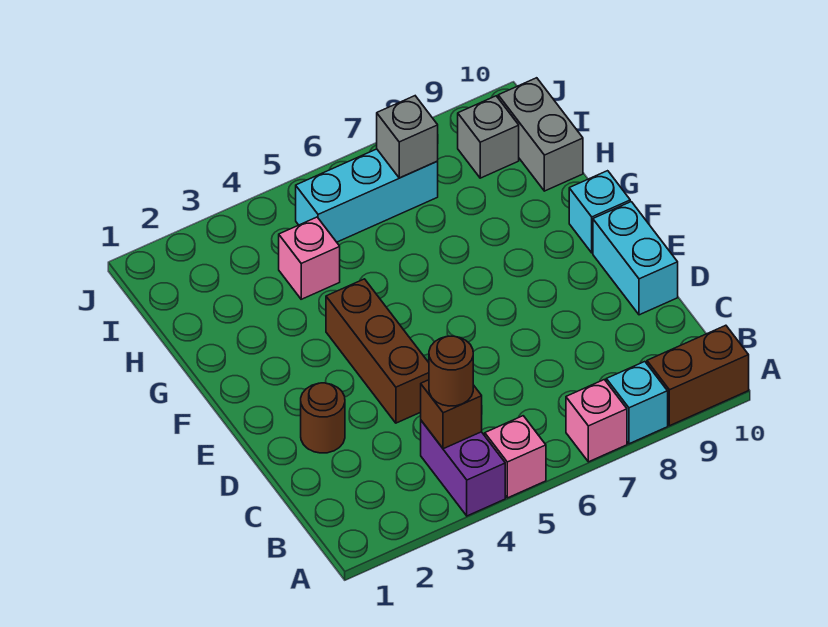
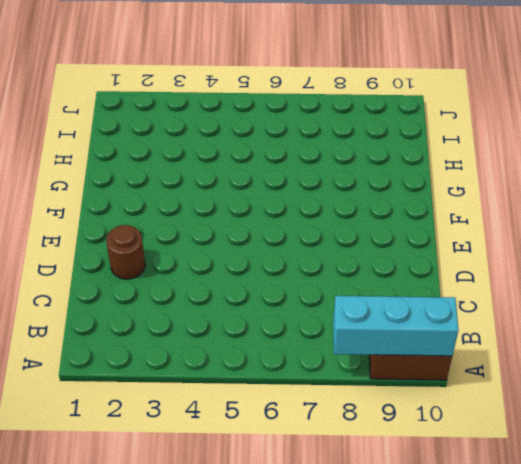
cyan 1x3 brick [333,296,459,356] -> cyan 1x3 brick moved to [296,149,438,242]
none -> purple 1x2 brick [421,421,505,516]
none -> pink 1x1 brick [485,416,546,498]
none -> pink 1x1 brick [566,380,627,462]

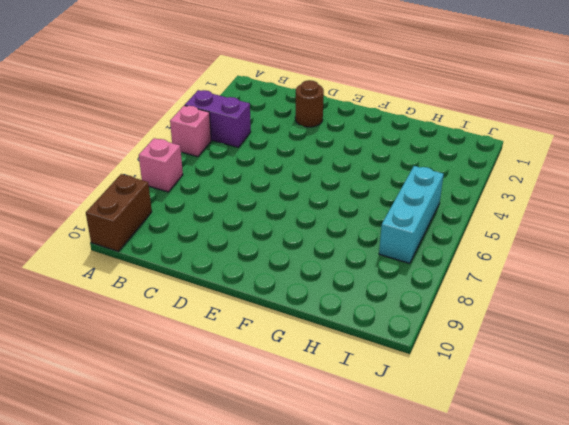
none -> cyan 1x1 brick [606,362,668,444]
none -> brown 1x3 brick [326,279,429,423]
none -> cyan 1x2 brick [593,202,678,315]

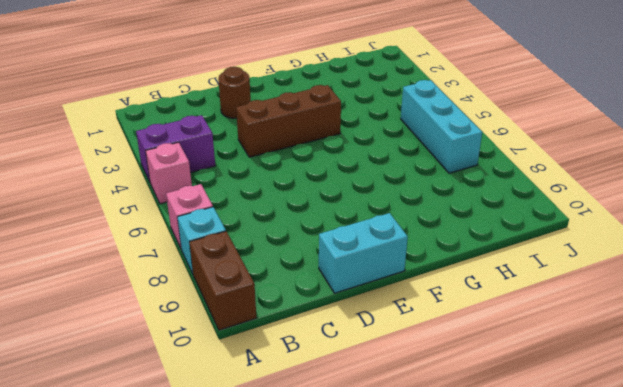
none -> cyan 1x1 brick [569,171,630,253]
none -> pink 1x1 brick [279,217,340,299]
none -> grey 1x2 brick [498,78,583,191]

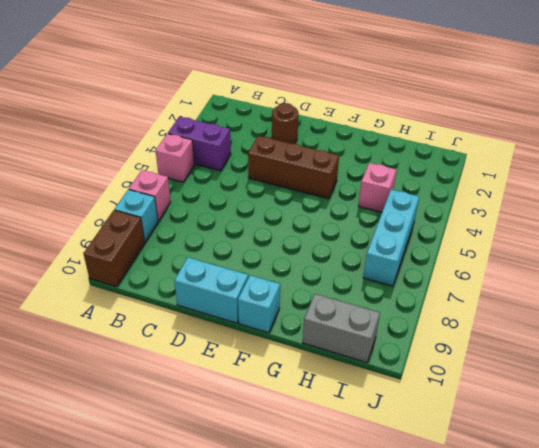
none -> grey 1x1 brick [458,96,519,178]
none -> brown 1x1 brick [421,380,482,449]
none -> grey 1x1 brick [377,96,438,178]

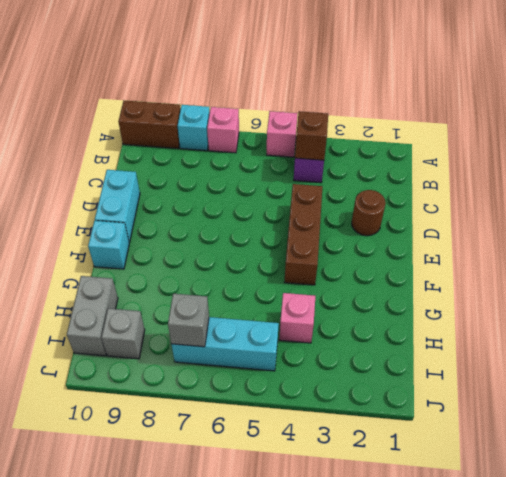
none -> brown 1x1 round brick [429,336,473,406]

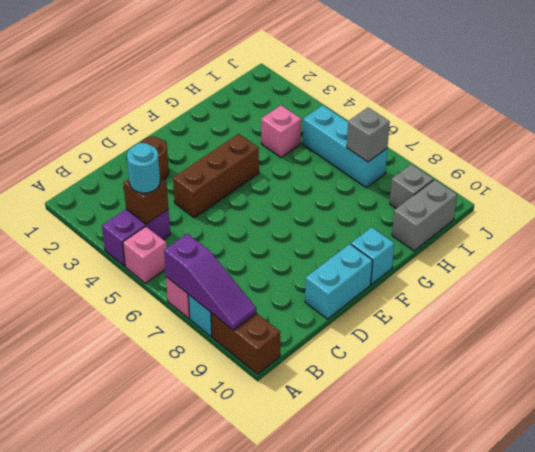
purple 1x3 slope [164,234,257,330] -> none
cyan 1x1 round brick [127,143,160,193] -> brown 1x1 round brick [429,336,473,406]

